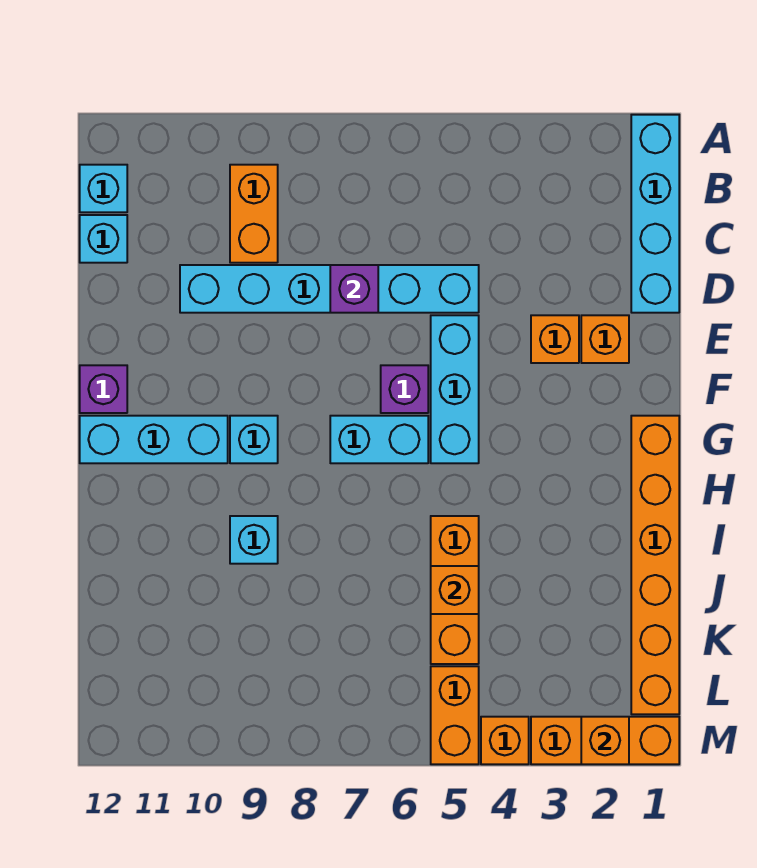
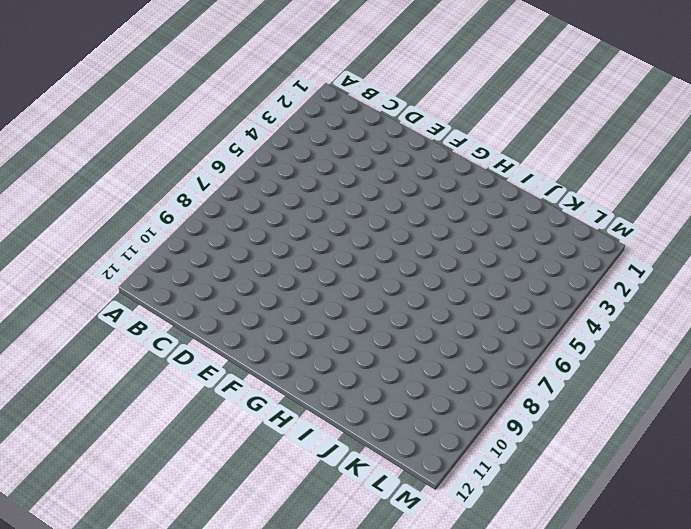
none -> cyan 1x4 brick [631,115,679,313]
none -> orange 1x2 brick [230,165,278,263]
none -> cyan 1x1 brick [80,165,127,212]

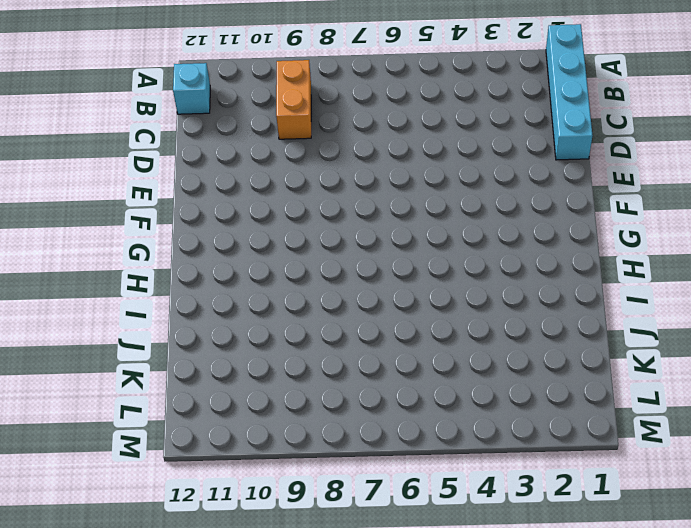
none -> cyan 1x1 brick [80,215,127,263]
none -> cyan 1x6 brick [180,265,479,313]
none -> orange 1x1 brick [581,315,629,363]

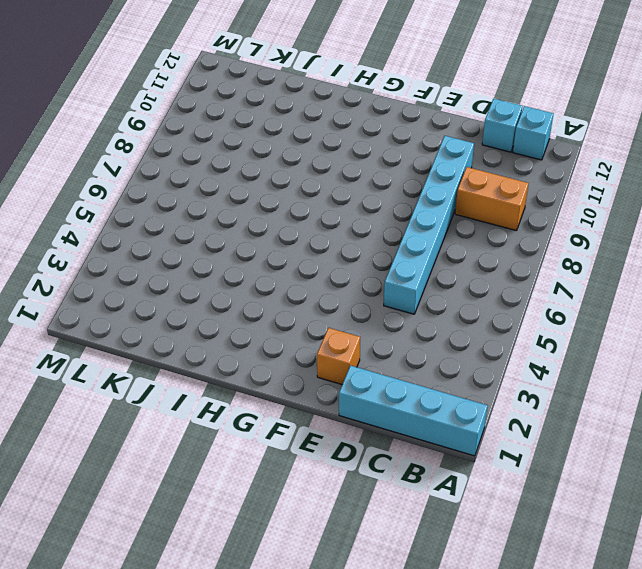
none -> orange 1x1 brick [531,315,579,363]
none -> cyan 1x3 brick [431,315,479,463]
none -> purple 1x1 brick [381,365,428,413]

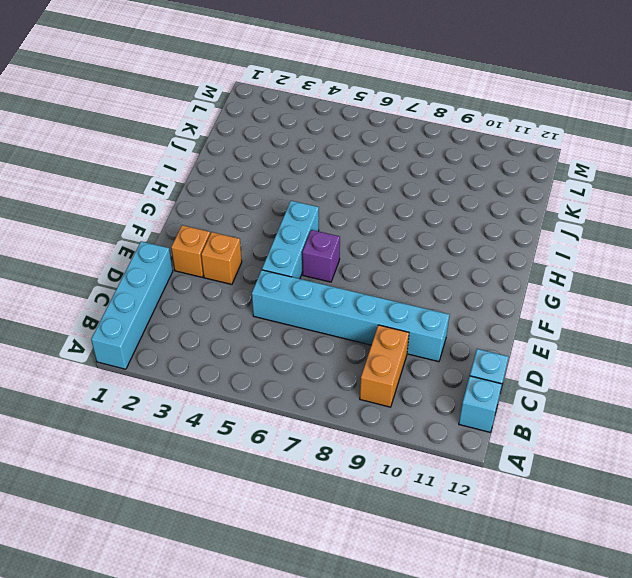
none -> purple 1x1 brick [80,365,127,413]
none -> orange 1x6 brick [631,416,679,714]
none -> cyan 1x2 brick [330,416,428,463]

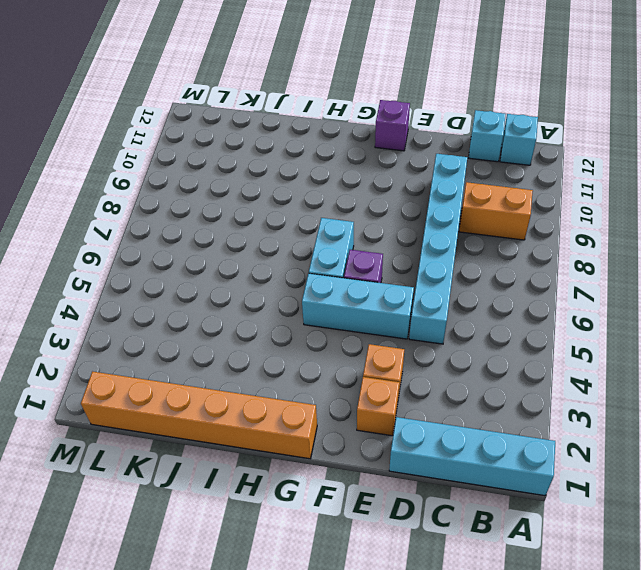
none -> cyan 1x1 brick [230,416,278,463]
none -> cyan 1x3 brick [80,416,228,463]
none -> orange 1x3 brick [431,516,479,664]

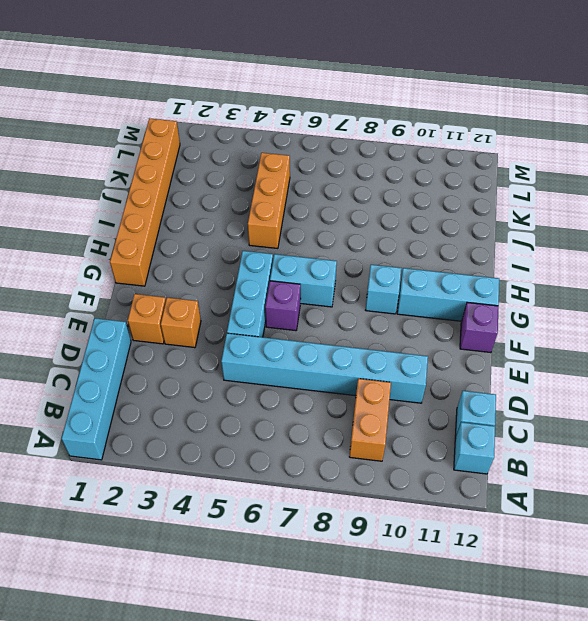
none -> cyan 1x1 brick [230,516,278,564]
none -> orange 1x2 brick [431,666,479,764]
none -> orange 1x3 brick [531,717,679,764]

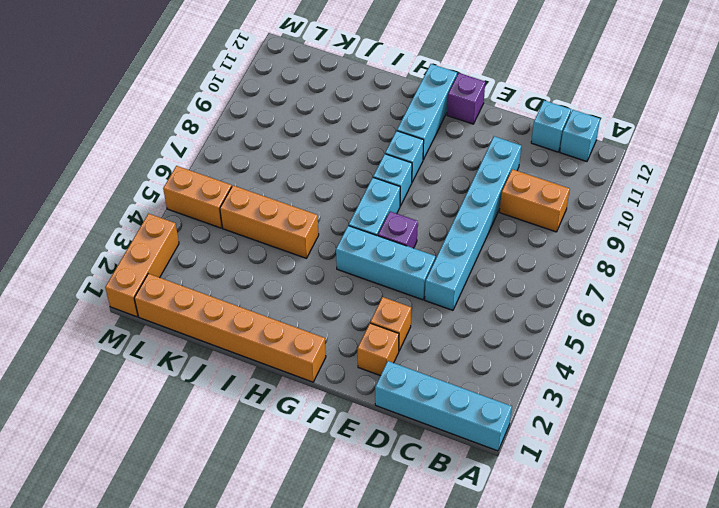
cyan 1x1 brick [373,154,412,206] -> cyan 1x1 brick moved to [230,516,278,564]
none -> orange 1x1 brick [481,717,529,764]
none -> purple 1x1 brick [330,265,378,313]
none -> orange 1x1 brick [431,566,479,614]

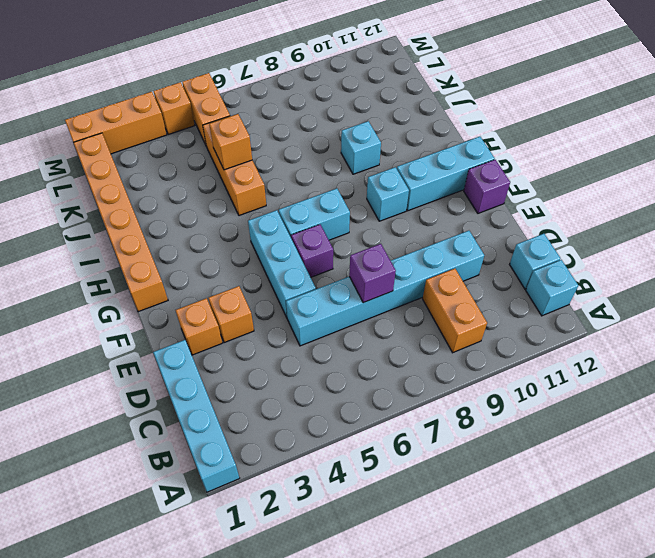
none -> orange 1x1 brick [581,717,629,764]

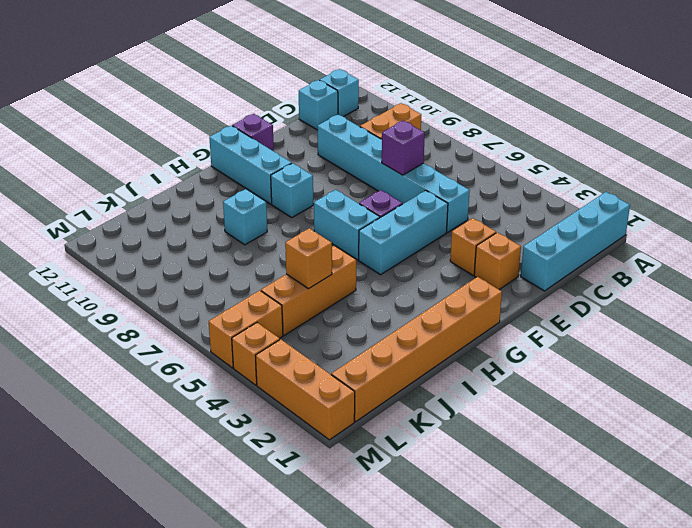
none -> orange 1x1 brick [581,717,629,764]

